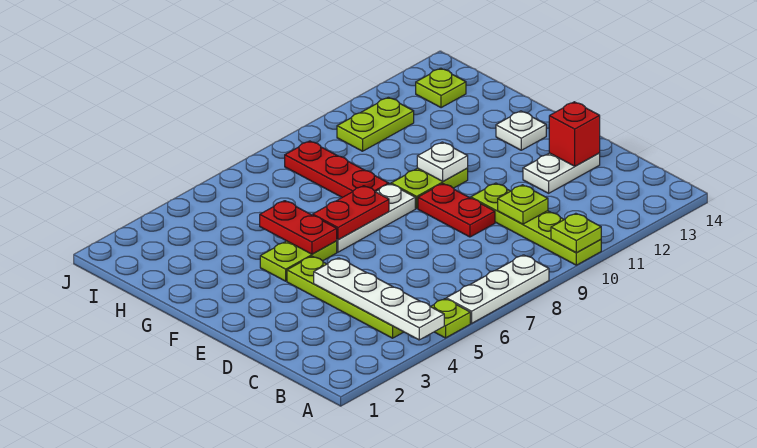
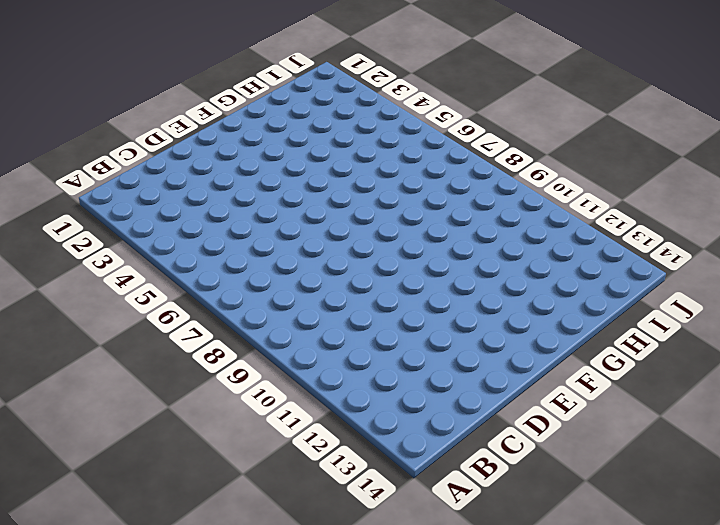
none -> lime 1x1 plate [431,299,470,338]
none -> white 1x3 plate [446,255,549,323]
none -> lime 1x4 plate [471,183,601,265]

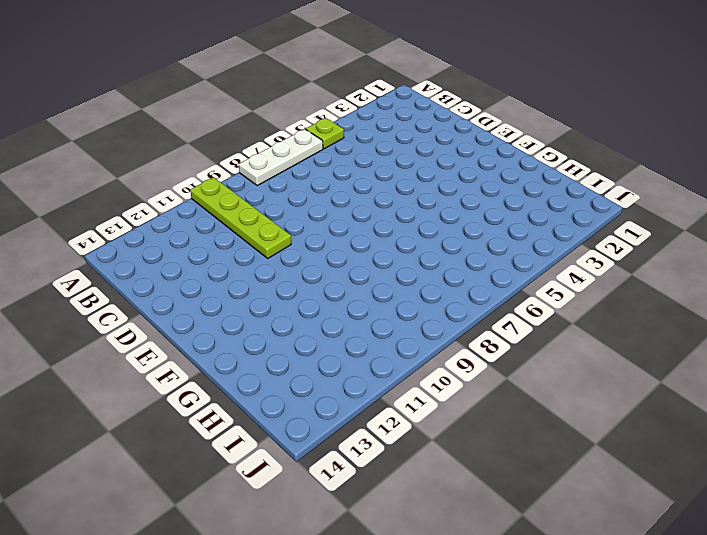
none -> lime 1x4 plate [287,256,403,338]
none -> red 1x2 plate [418,184,495,237]
none -> white 1x2 plate [523,153,600,193]

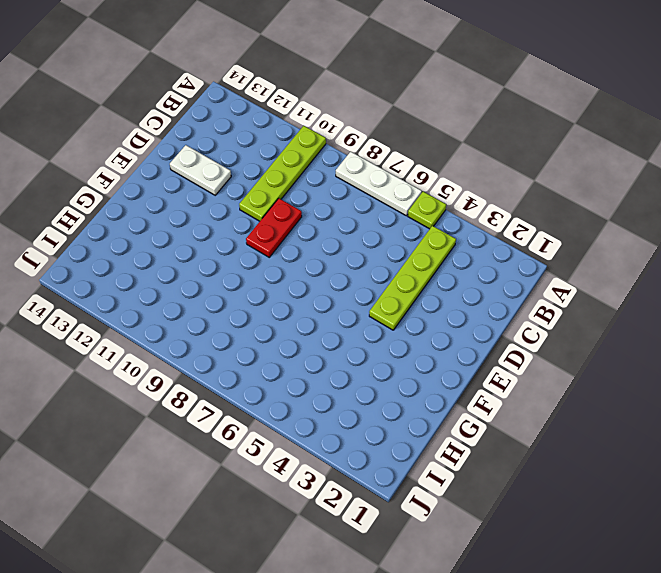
none -> lime 1x2 plate [260,241,337,281]
none -> white 1x3 plate [337,184,415,252]
none -> lime 1x2 plate [391,168,468,208]

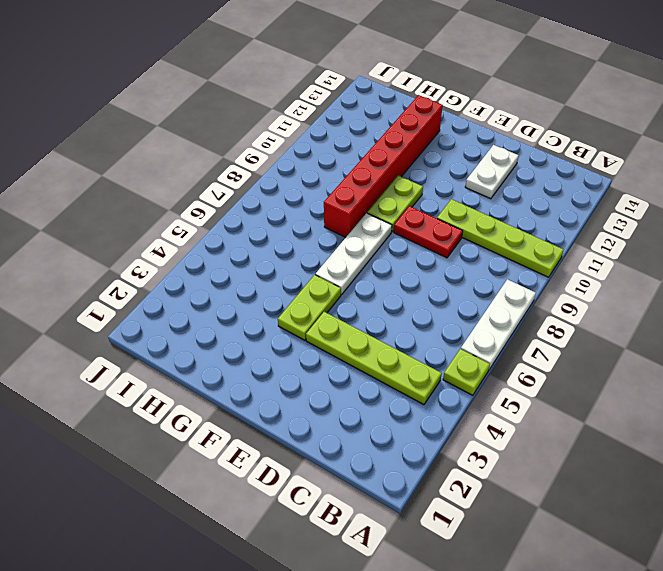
red 1x6 brick [324,95,443,237] -> red 1x3 plate [285,141,389,197]
none -> white 1x1 plate [496,111,546,150]
none -> lime 1x2 plate [337,97,414,151]
none -> lime 1x1 plate [416,68,466,108]

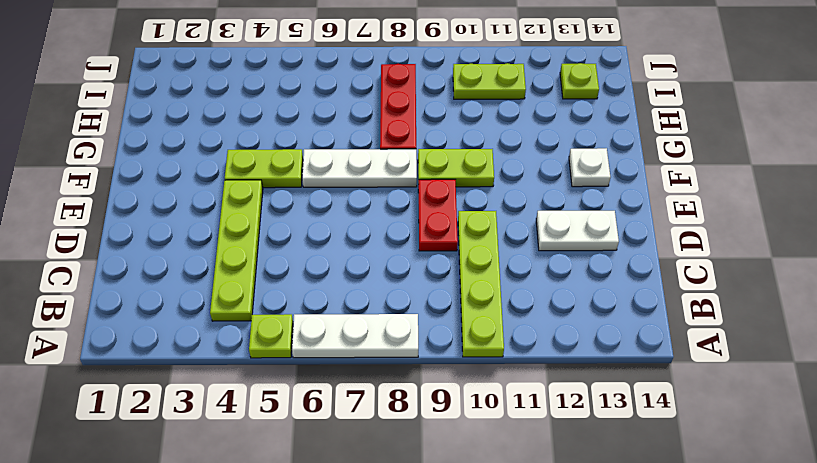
none -> white 1x4 plate [314,258,444,340]
none -> lime 1x1 plate [551,213,601,253]
none -> lime 1x1 plate [498,185,548,224]

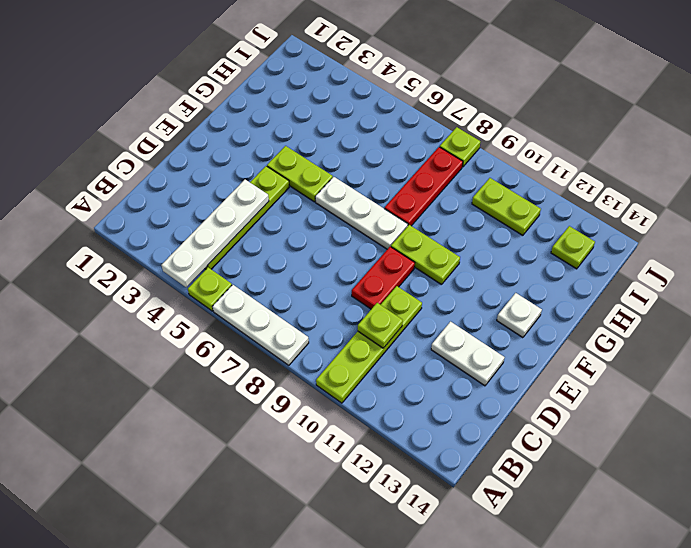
lime 1x1 plate [440,127,480,167] -> lime 1x1 plate moved to [551,213,601,253]
none -> red 1x1 brick [549,102,600,166]
none -> red 1x2 plate [260,201,337,254]
none -> red 1x2 plate [313,186,389,240]

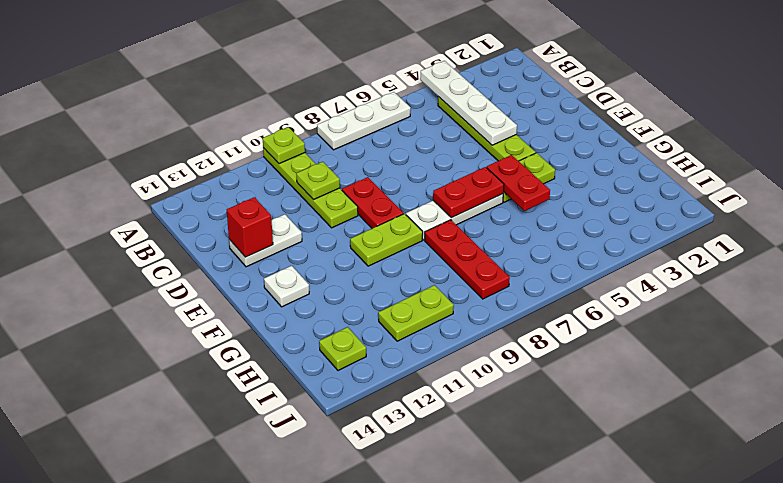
none -> lime 1x1 plate [431,299,470,338]
none -> white 1x1 plate [417,142,468,181]

